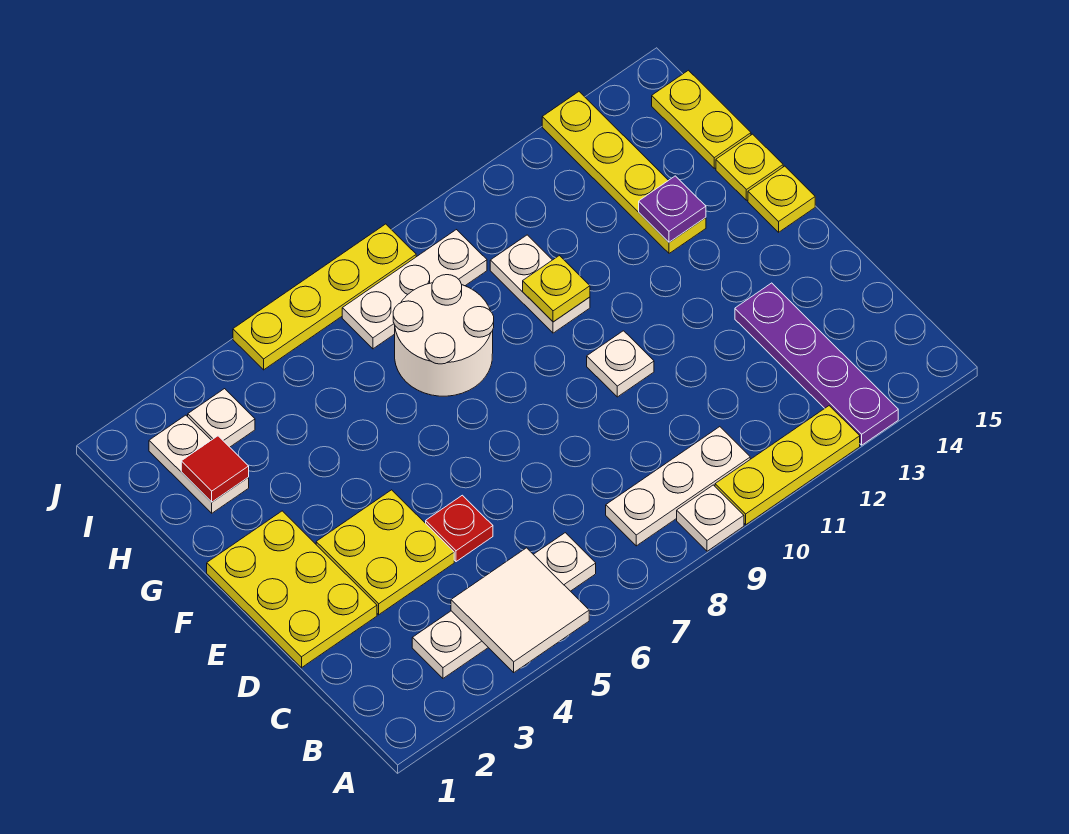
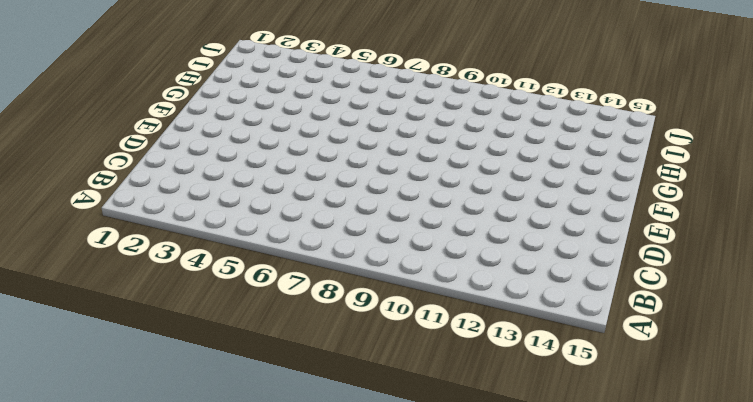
none -> white 1x1 plate [677,485,744,551]
none -> yellow 1x3 plate [715,406,860,525]
none -> purple 1x4 plate [735,283,898,445]

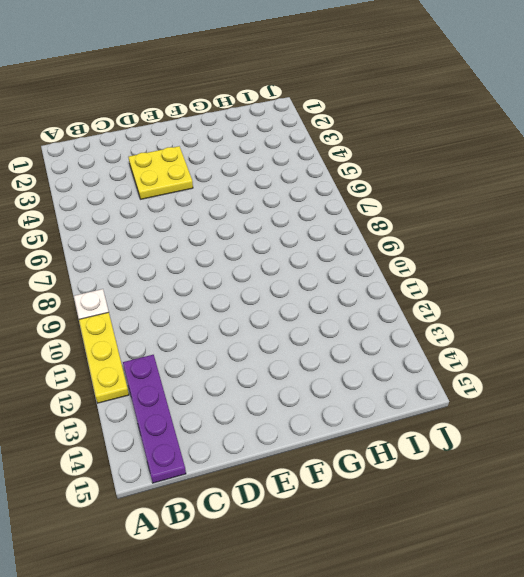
purple 1x4 plate [123,355,186,483] -> purple 1x4 plate turned to [735,283,898,445]
none -> white 1x4 plate [412,533,596,678]
none -> white 1x3 plate [606,427,750,546]
none -> yellow 2x3 plate [207,511,377,668]

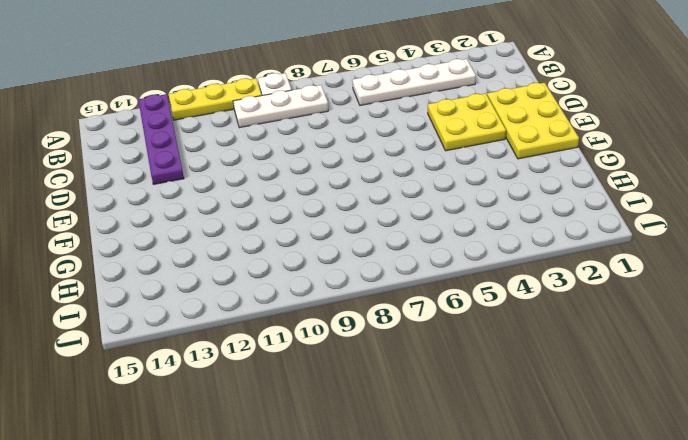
none -> red 1x1 plate [426,495,493,562]
none -> white 1x1 plate [587,331,654,397]
none -> yellow 1x1 plate [748,166,815,232]

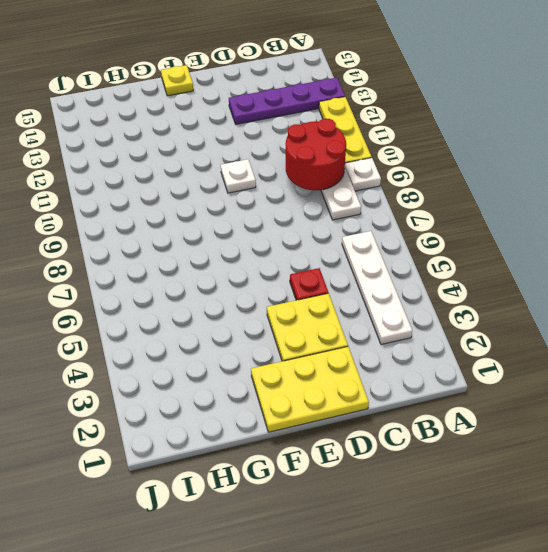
red 2x2 round brick [286,119,346,190] -> none
none -> white 2x2 round brick [393,275,494,396]
none -> white 1x2 plate [490,235,590,333]
none -> yellow 1x4 plate [542,92,706,253]

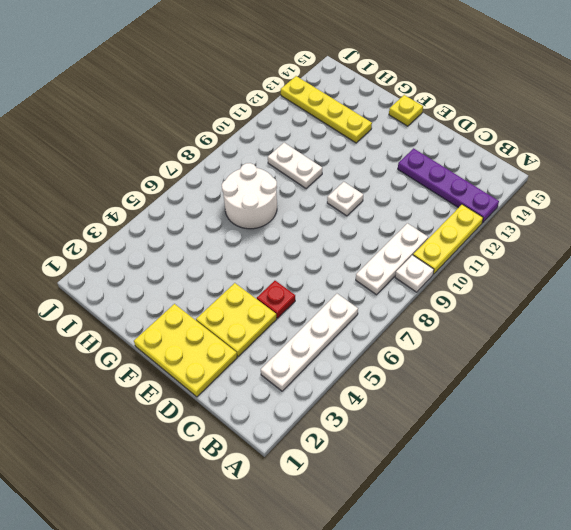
none -> yellow 1x1 plate [716,134,783,200]
none -> white 1x2 plate [149,415,249,513]
none -> yellow 1x2 plate [652,70,751,168]

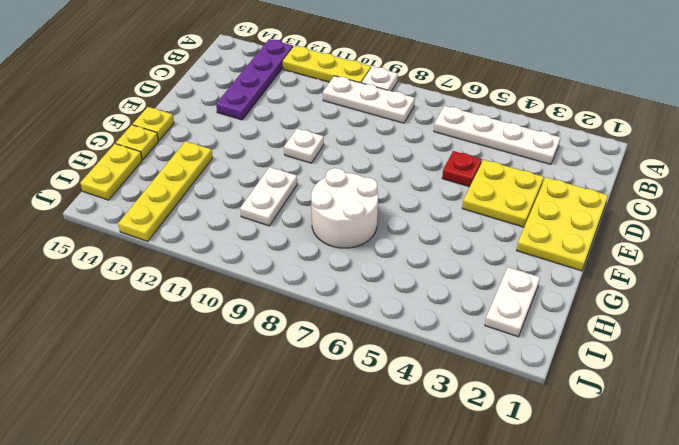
none -> white 1x1 plate [188,389,255,447]
none -> white 1x3 plate [342,230,487,349]
none -> yellow 1x4 plate [233,224,416,370]

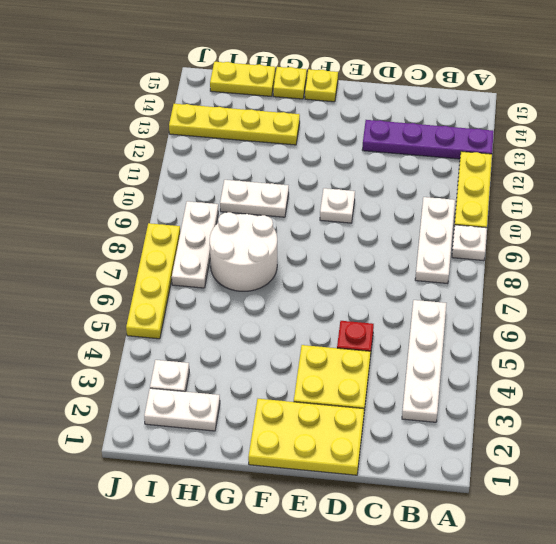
none -> white 2x2 tile [451,548,589,672]
none -> yellow 1x1 plate [523,256,590,322]
none -> purple 1x1 plate [639,176,706,242]

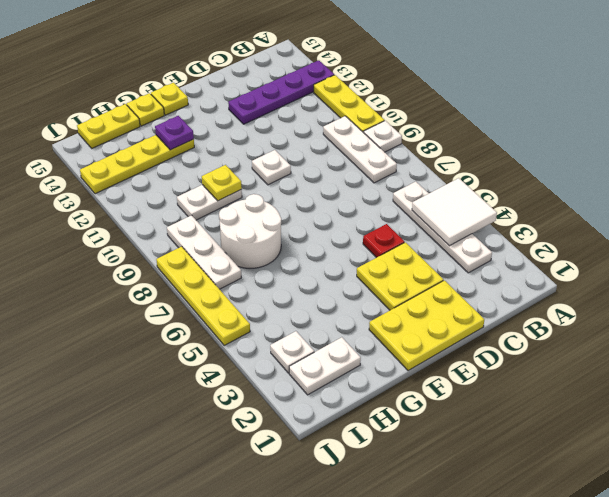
none -> red 1x1 tile [181,436,249,502]

